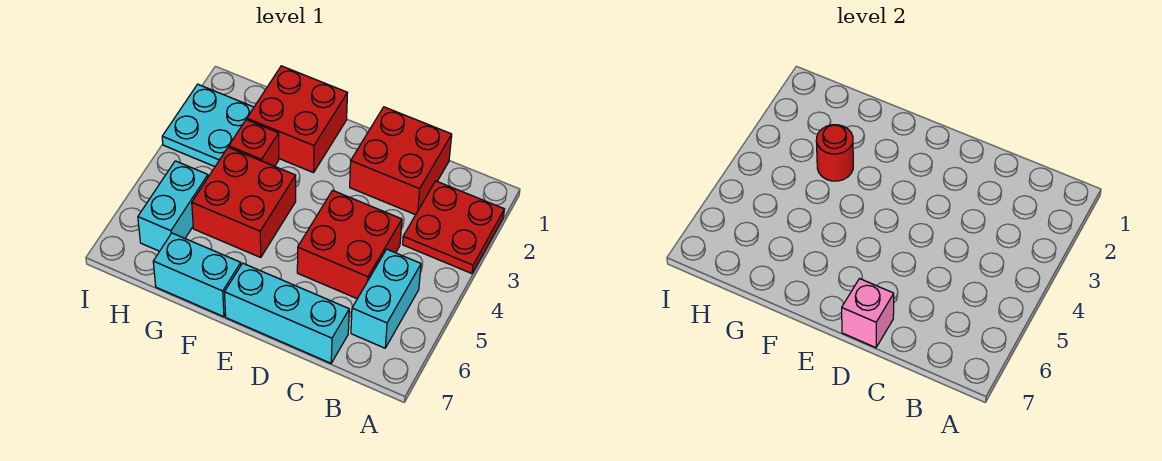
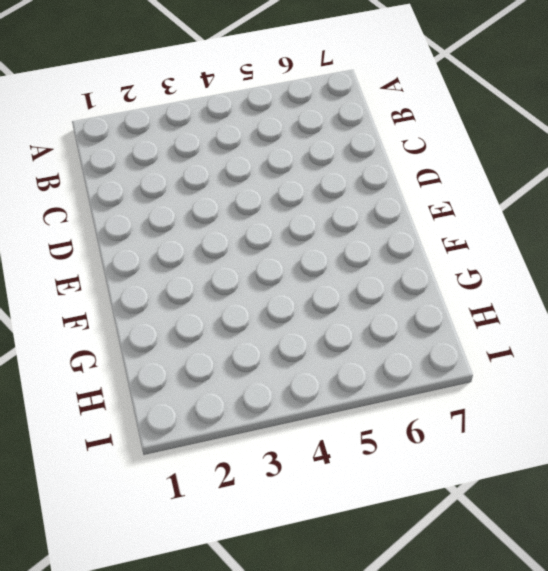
none -> red 2x2 plate [403,181,504,274]
none -> cyan 1x2 brick [351,249,421,348]
none -> red 2x2 brick [350,107,452,215]

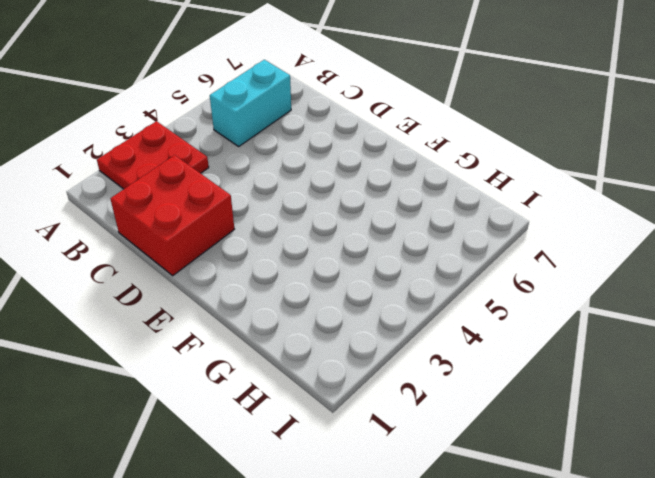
none -> red 2x2 brick [297,190,402,299]
none -> cyan 1x3 brick [225,263,349,363]
none -> red 2x2 brick [247,66,347,173]

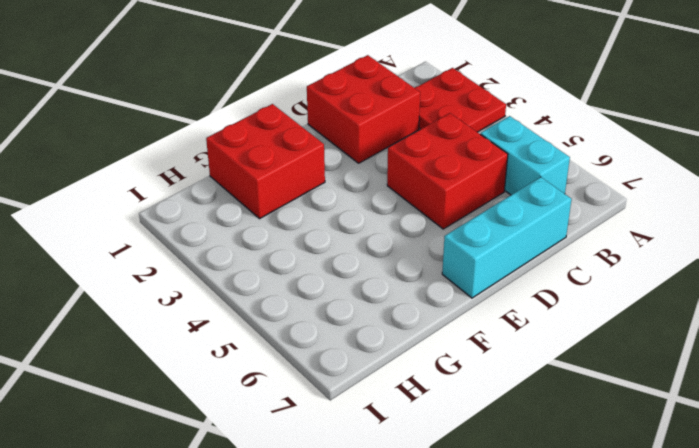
none -> red 2x2 brick [192,147,296,257]
none -> cyan 1x2 brick [153,233,241,317]
none -> red 1x1 brick [229,120,279,166]

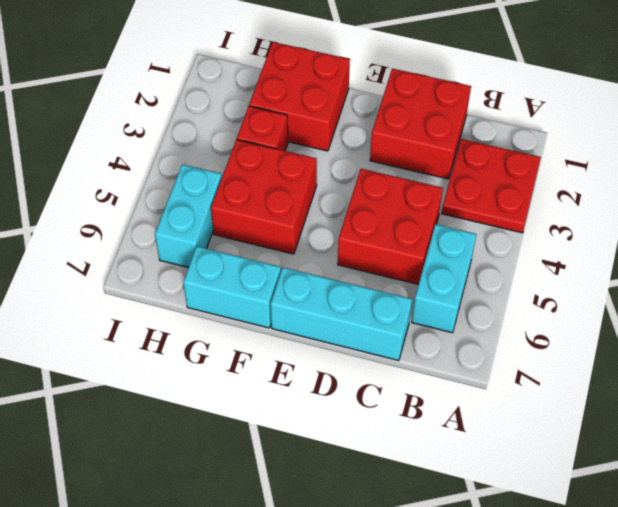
none -> cyan 2x2 plate [162,84,254,167]
none -> pink 1x1 brick [842,279,894,348]
none -> red 1x1 round brick [816,125,853,181]

